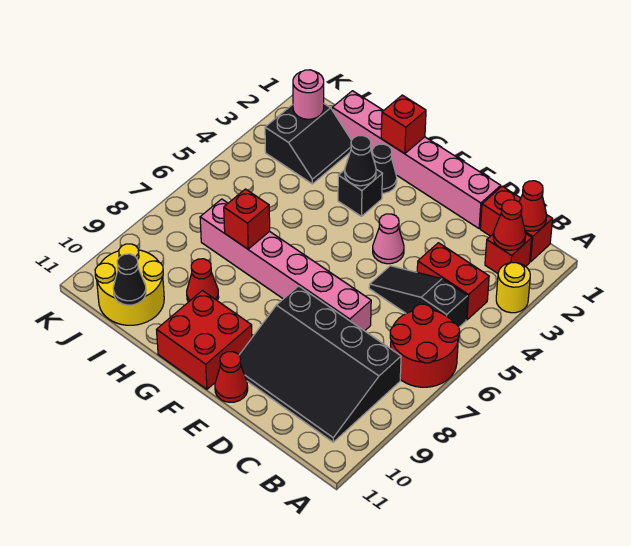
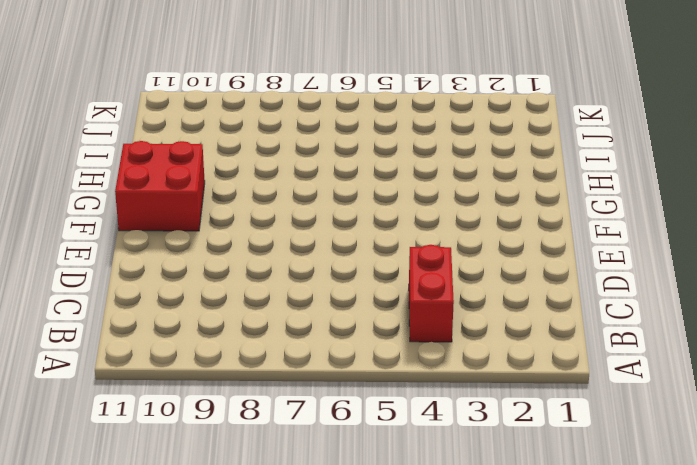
none -> yellow 1x1 round brick [496,263,530,313]
none -> red 2x2 round brick [390,304,460,387]
none -> red 1x2 brick [480,186,553,262]

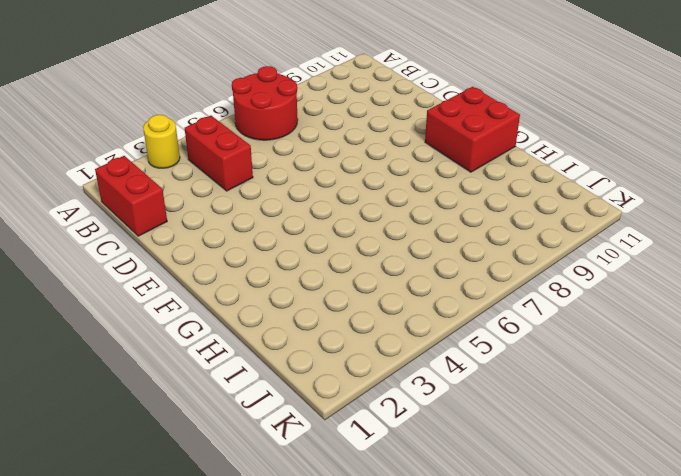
none -> red 1x1 brick [485,233,532,273]
none -> black 1x3 slope [369,266,468,327]
none -> black 3x4 slope [239,286,401,442]

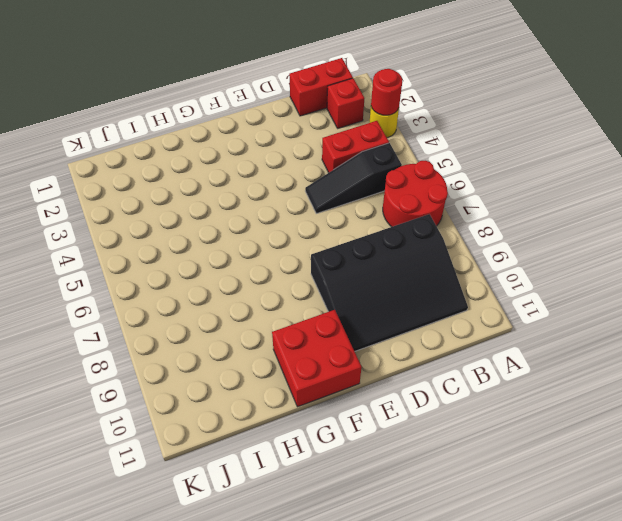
red 1x1 round brick [371,69,402,115] -> none
none -> pink 1x6 brick [332,91,501,228]
none -> pink 1x6 brick [200,199,371,331]
none -> pink 1x1 cone [373,214,404,264]

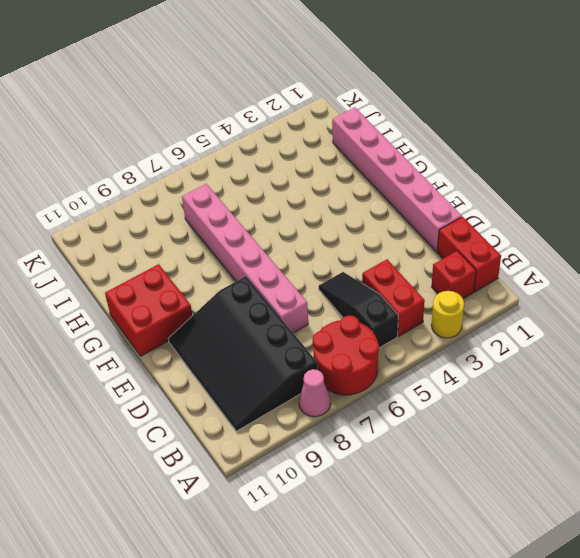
pink 1x1 cone [299,369,330,417] -> pink 1x1 cone moved to [373,214,404,264]
none -> red 1x1 cone [215,352,248,402]
none -> black 1x1 cone [372,144,397,193]
none -> black 1x1 brick [338,169,382,216]

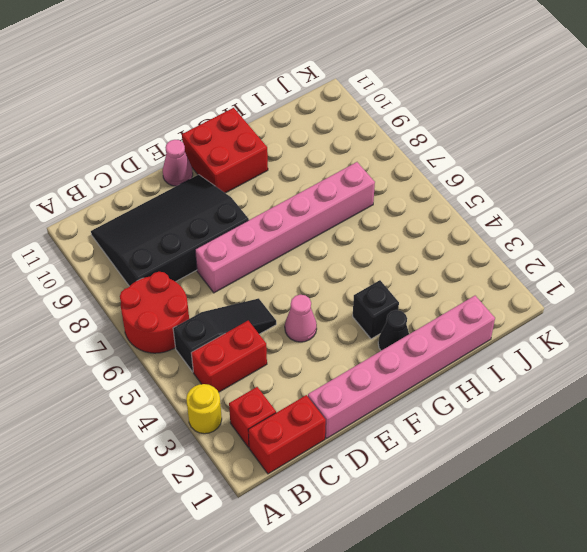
pink 1x1 cone [163,140,193,186] -> red 1x1 cone [215,352,248,402]
none -> red 1x1 cone [187,259,219,302]
none -> black 2x2 slope [265,104,352,184]
none -> yellow 2x2 round brick [95,244,164,325]

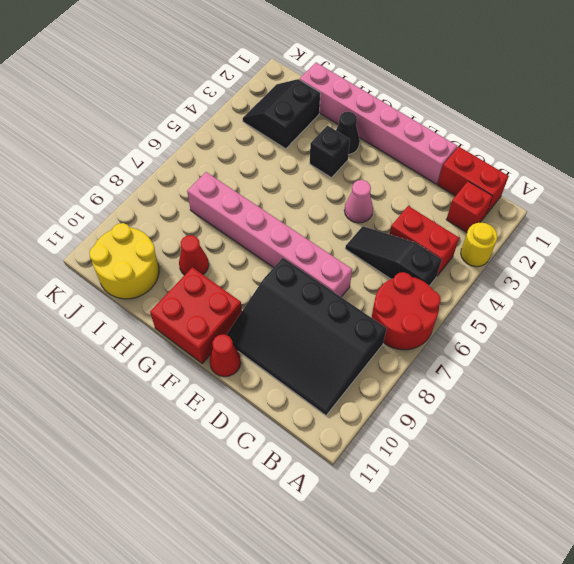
black 2x2 slope [243,79,320,149] -> black 2x2 slope turned to [265,104,352,184]
none -> red 1x1 cone [519,181,547,231]
none -> red 1x1 cone [493,200,526,250]
none -> red 1x1 brick [381,95,426,154]

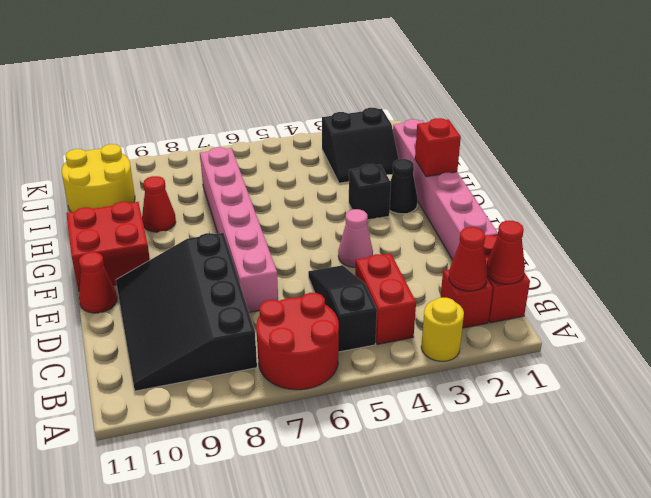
none -> black 1x1 cone [345,136,376,186]
none -> red 1x1 brick [224,189,270,249]
none -> black 1x1 cone [113,254,146,305]

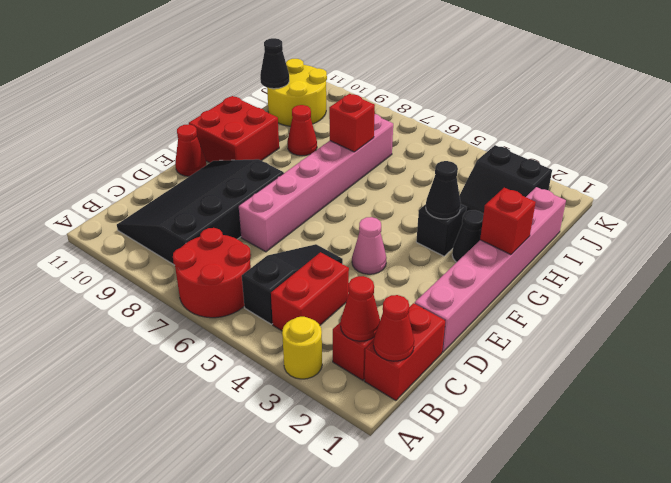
none -> pink 1x1 round brick [293,70,324,119]

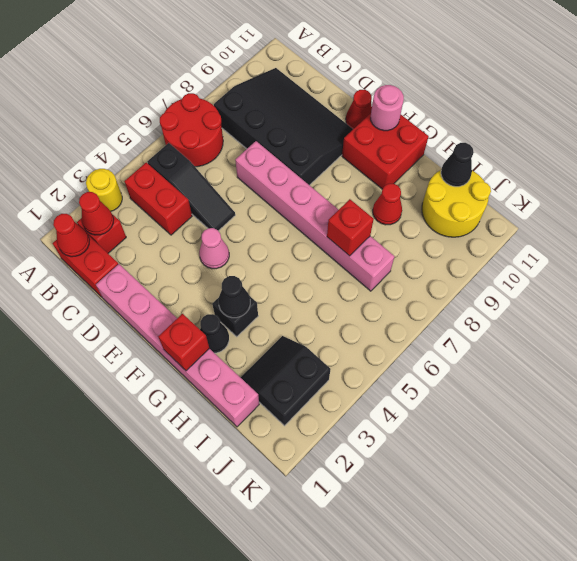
pink 1x1 round brick [371,85,404,131] -> pink 1x1 round brick moved to [293,70,324,119]

